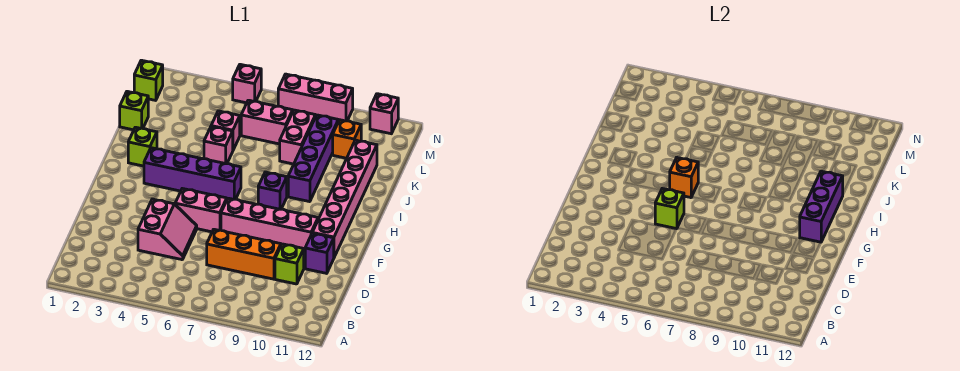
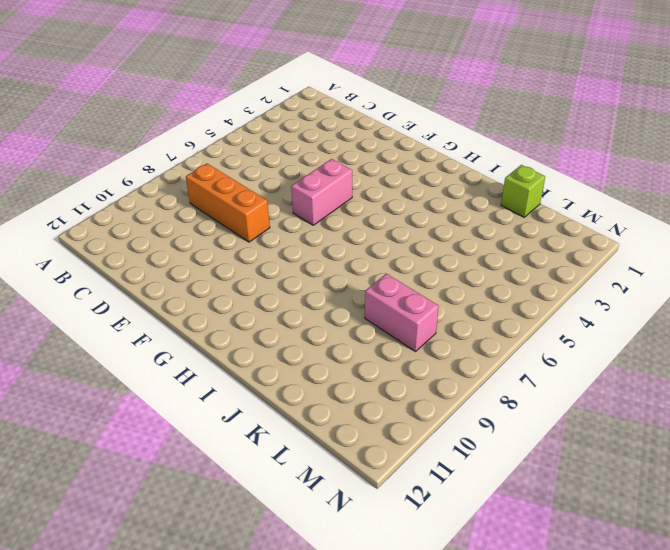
orange 1x3 brick [186,164,270,242] -> orange 1x3 brick turned to [207,229,281,279]
none -> pink 2x2 slope [138,199,197,260]
none -> lime 1x1 brick [275,244,304,284]
none -> purple 1x1 brick [305,233,334,273]

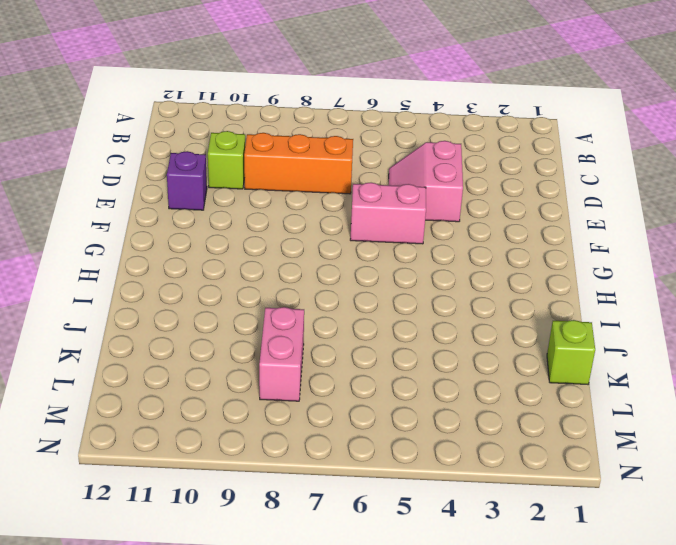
none -> pink 1x4 brick [221,198,318,252]
none -> pink 1x6 brick [313,140,377,257]
none -> purple 1x4 brick [144,148,241,199]

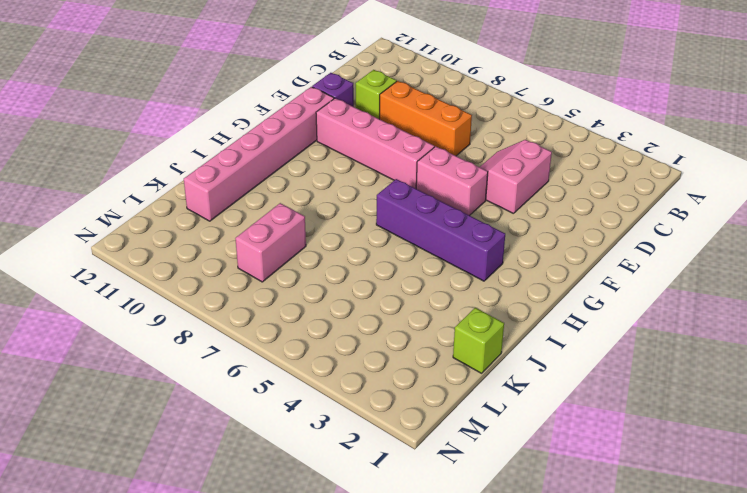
none -> purple 1x1 brick [258,172,287,209]
none -> lime 1x1 brick [128,127,157,166]
none -> purple 1x4 brick [288,115,338,202]

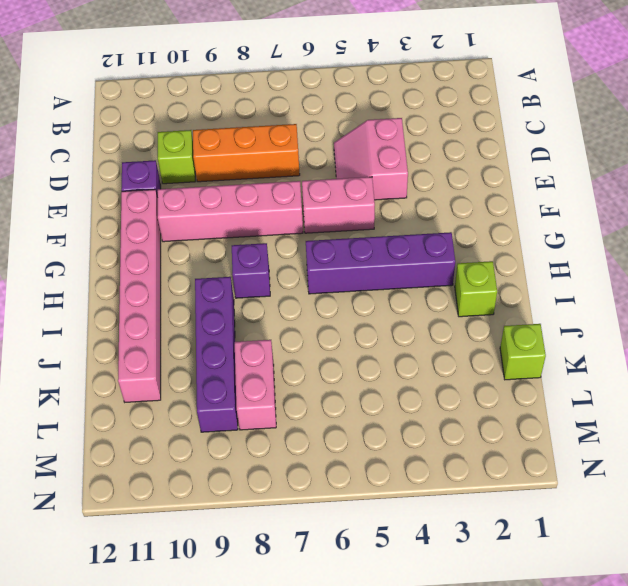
none -> pink 1x1 brick [204,126,233,164]
none -> pink 1x1 brick [211,111,240,150]
none -> pink 1x2 brick [241,100,293,144]

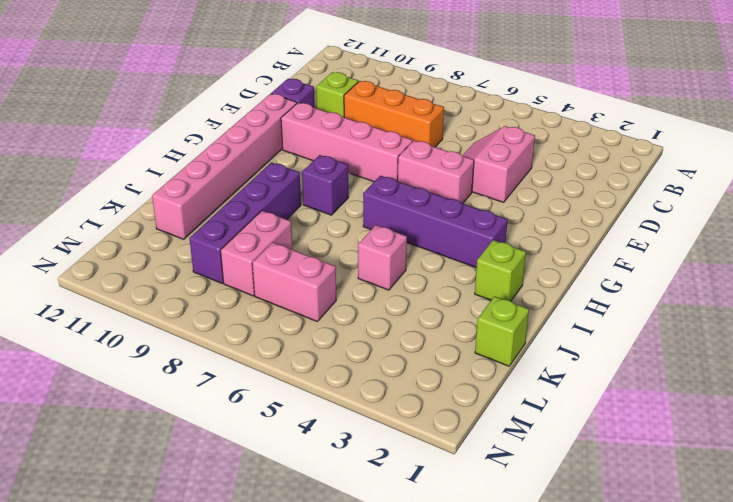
none -> pink 1x1 brick [211,111,240,150]
none -> orange 1x1 brick [333,120,361,158]
none -> lime 1x1 brick [134,60,163,100]

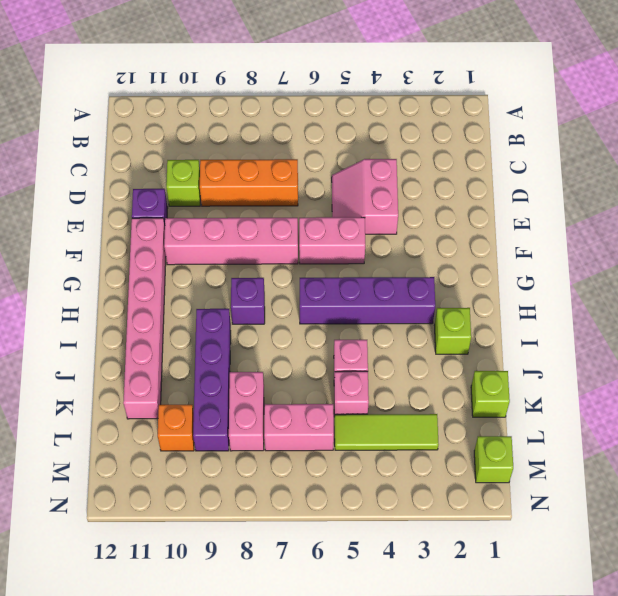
lime 1x3 tile [335,414,439,450] -> none
none -> pink 1x1 brick [233,64,261,103]
none -> pink 1x3 brick [278,74,353,121]
none -> pink 1x1 brick [370,94,398,134]

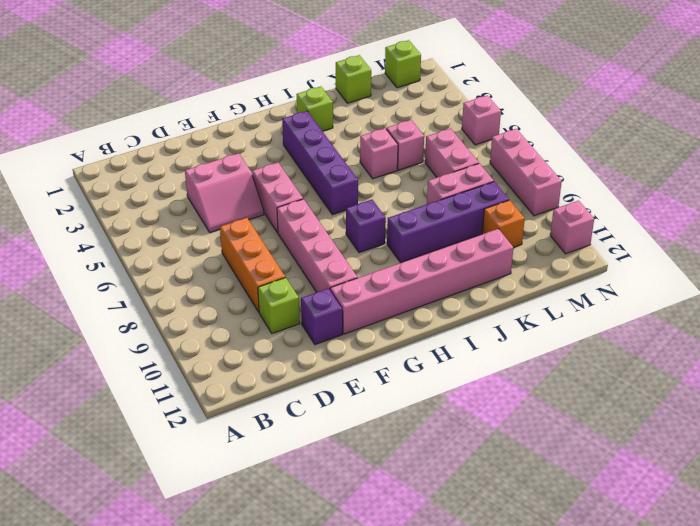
none -> lime 1x1 brick [655,189,684,229]
none -> purple 1x3 brick [800,171,843,242]
none -> orange 1x1 brick [670,158,698,198]

